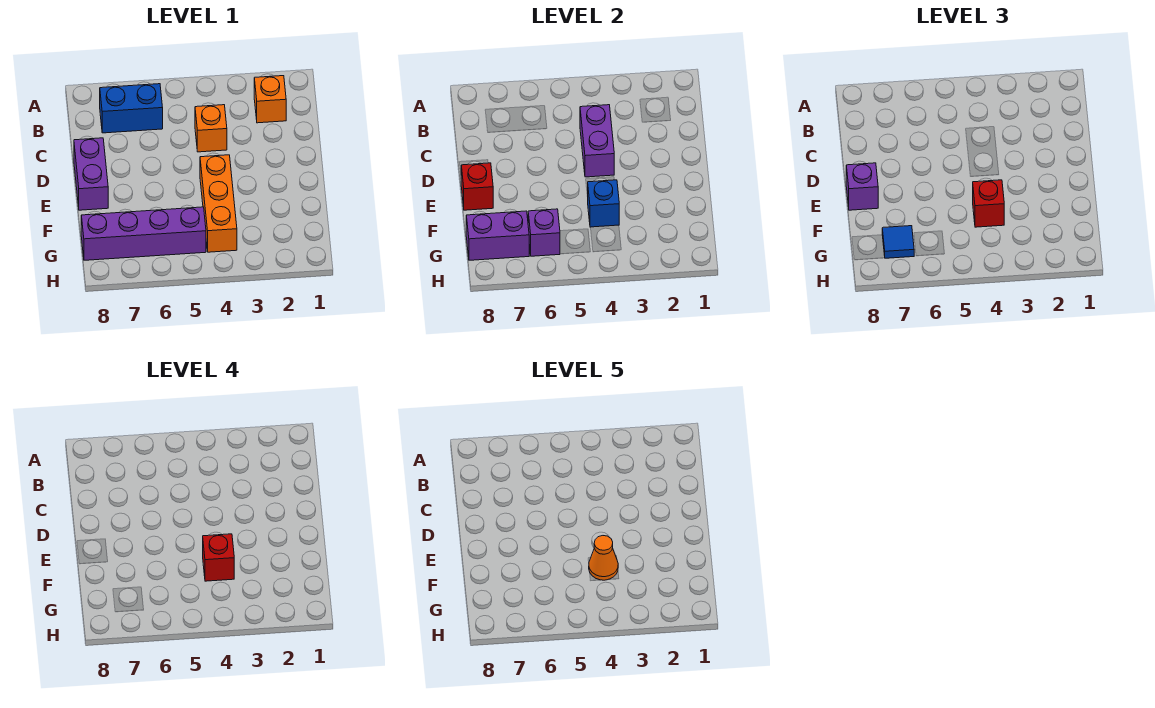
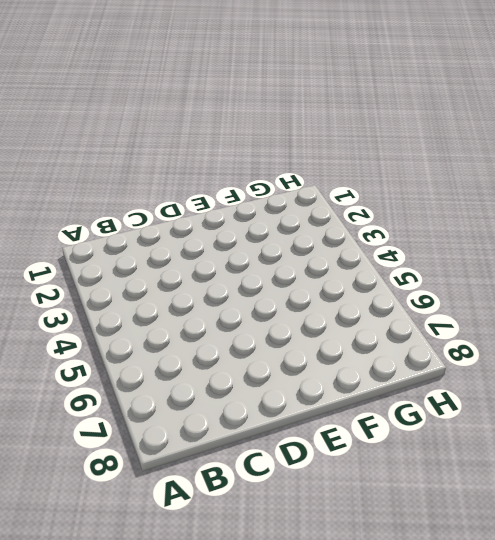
none -> orange 1x1 brick [254,76,286,123]
none -> blue 1x2 brick [100,84,163,133]
none -> orange 1x1 brick [195,105,227,152]

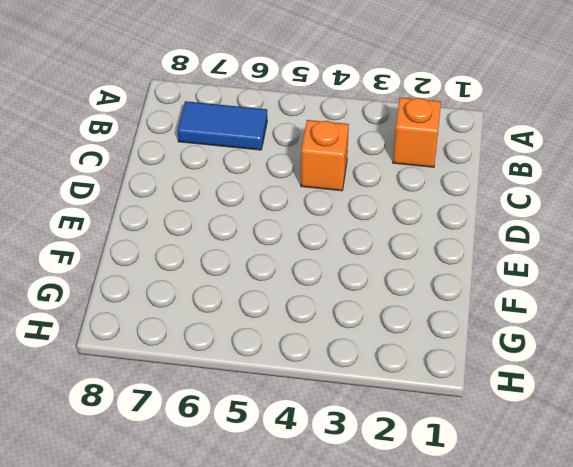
blue 1x2 tile [178,101,267,150] -> blue 1x2 brick [100,84,163,133]
none -> purple 1x2 brick [74,138,108,210]
none -> orange 1x3 brick [200,155,237,252]
none -> purple 1x4 brick [81,207,206,260]

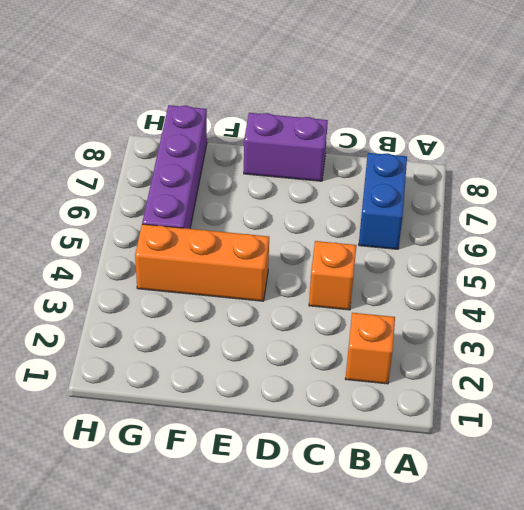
none -> purple 1x2 brick [580,105,614,177]
none -> red 1x1 brick [461,163,493,210]
none -> blue 1x1 brick [588,180,619,227]

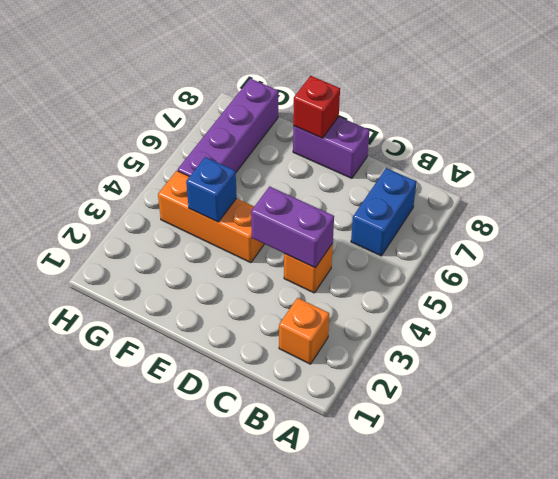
none -> purple 1x1 brick [528,209,560,256]
none -> purple 1x2 brick [466,211,529,260]
none -> purple 1x1 brick [846,163,878,210]

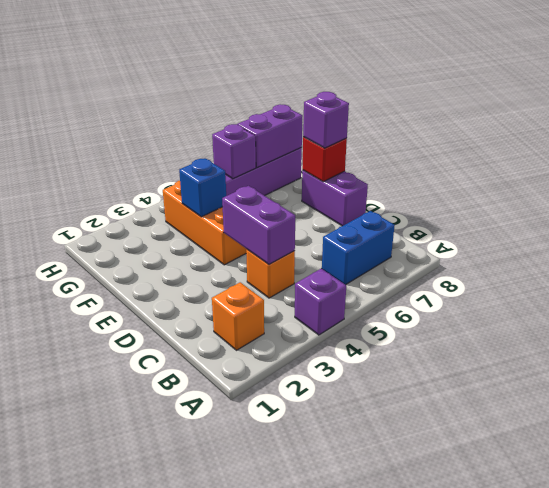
purple 1x1 brick [295,269,346,335] -> none
none -> red 1x1 brick [973,180,1004,227]
none -> blue 1x1 tile [882,226,914,258]
none -> red 1x1 brick [203,534,234,581]

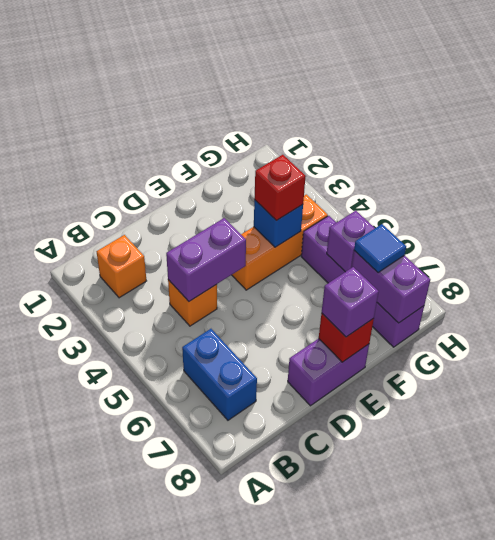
none -> red 1x1 brick [203,534,234,581]
none -> orange 1x1 cone [589,536,618,580]

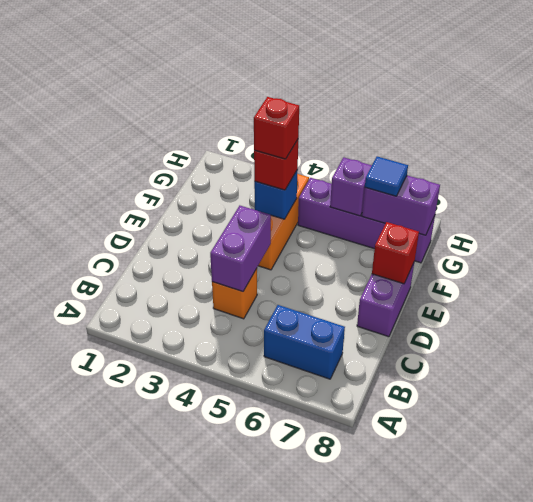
none -> orange 1x1 brick [254,76,286,123]
none -> purple 1x1 brick [846,163,878,210]
none -> orange 1x1 cone [589,536,618,580]

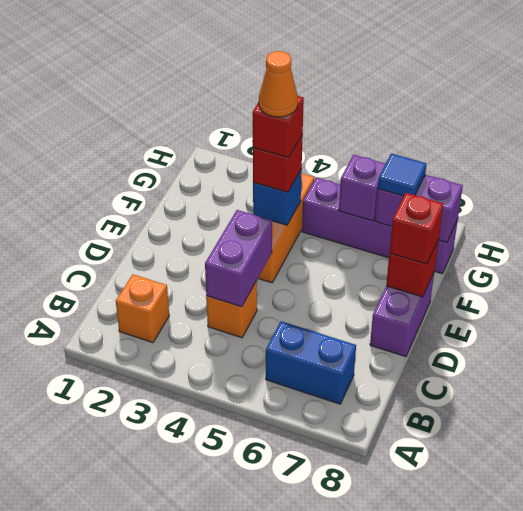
red 1x1 brick [389,193,443,264] -> purple 1x1 brick [846,163,878,210]

